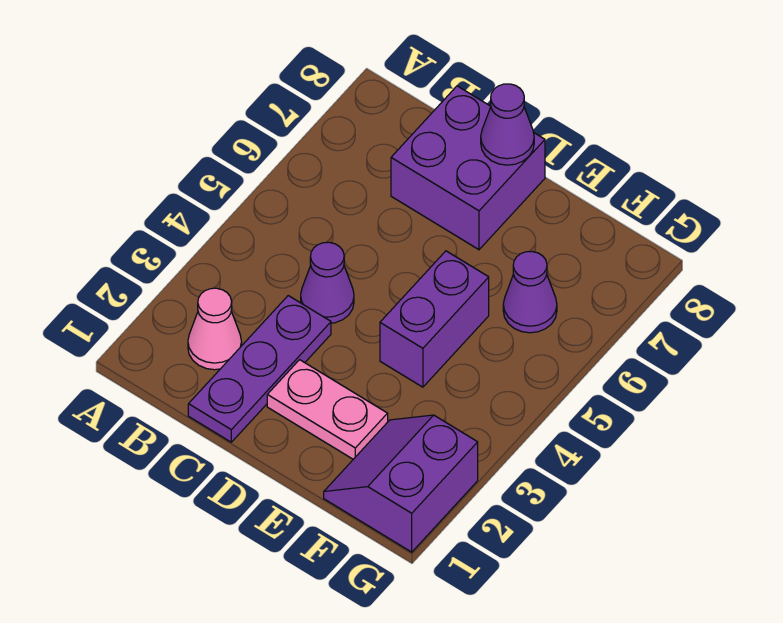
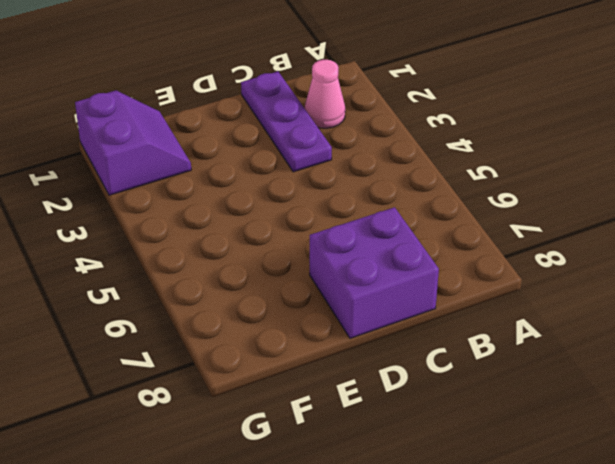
none -> purple 1x1 cone [301,242,354,323]
none -> pink 1x2 plate [267,360,388,459]

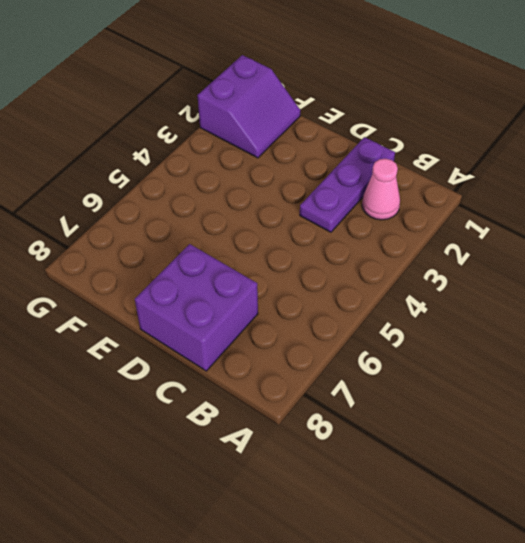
none -> purple 1x1 cone [301,242,354,323]
none -> pink 1x2 plate [267,360,388,459]

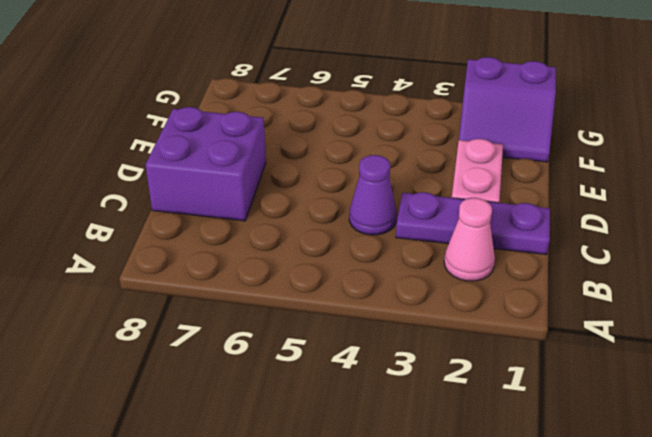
none -> purple 1x2 brick [380,251,489,387]
none -> purple 1x1 cone [503,251,557,333]

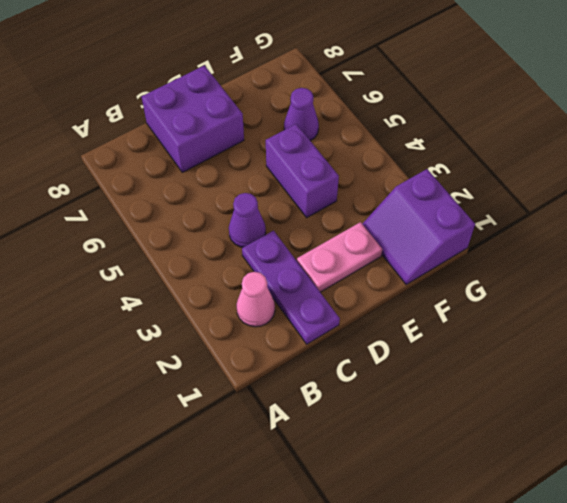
none -> purple 1x1 cone [481,84,534,165]

